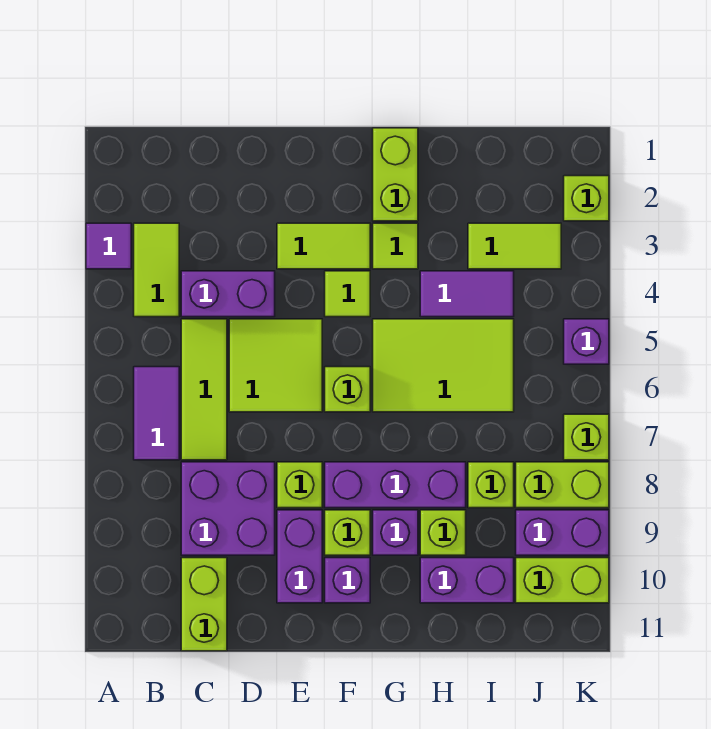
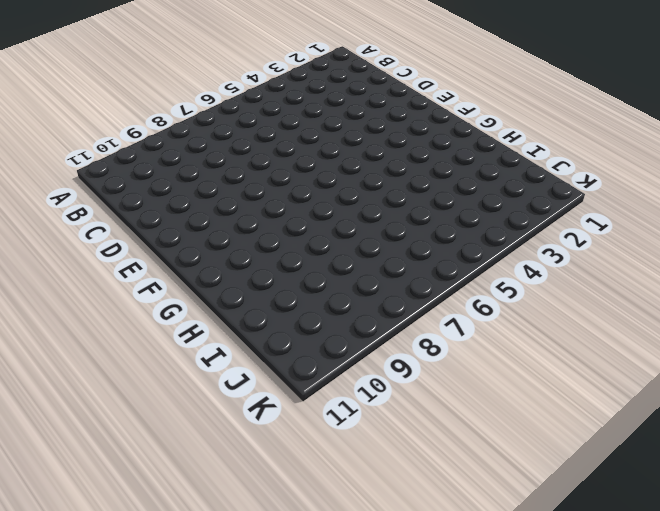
none -> purple 1x1 tile [86,223,131,269]
none -> lime 1x2 tile [134,223,179,317]
none -> purple 1x2 tile [134,367,179,460]
none -> purple 1x2 brick [181,271,275,317]

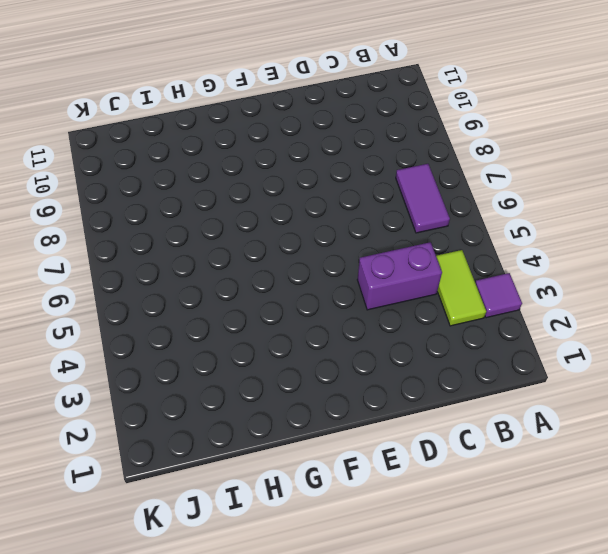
none -> lime 1x3 tile [181,319,227,460]
none -> purple 2x2 brick [181,462,275,555]
none -> lime 1x2 brick [181,558,227,651]
none -> lime 2x2 tile [229,319,322,412]

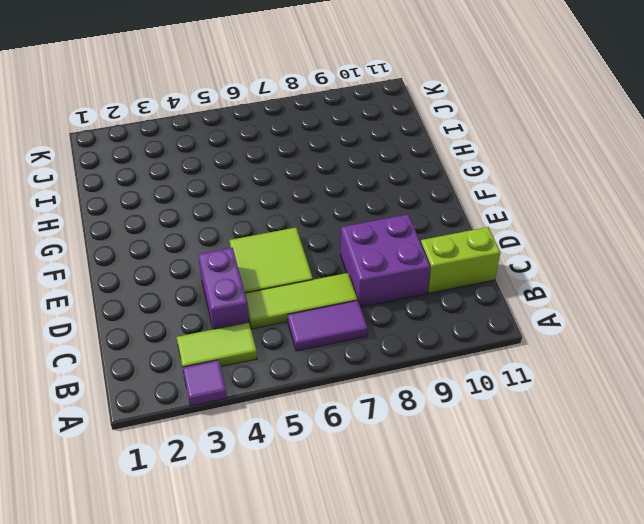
none -> lime 1x2 tile [277,223,370,269]
none -> lime 1x1 brick [277,462,322,508]
none -> purple 1x2 brick [277,510,322,603]
none -> lime 1x1 tile [325,271,370,317]

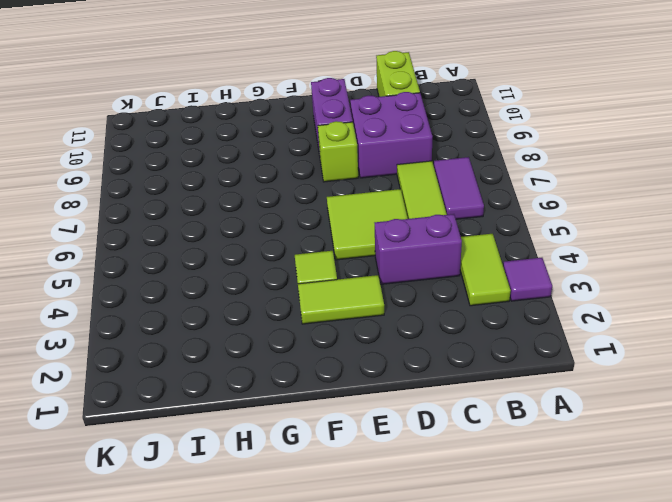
none -> lime 1x1 brick [325,367,370,412]
none -> purple 1x3 brick [325,462,466,508]
none -> lime 1x1 brick [325,510,370,555]
none -> purple 1x1 brick [325,558,370,603]

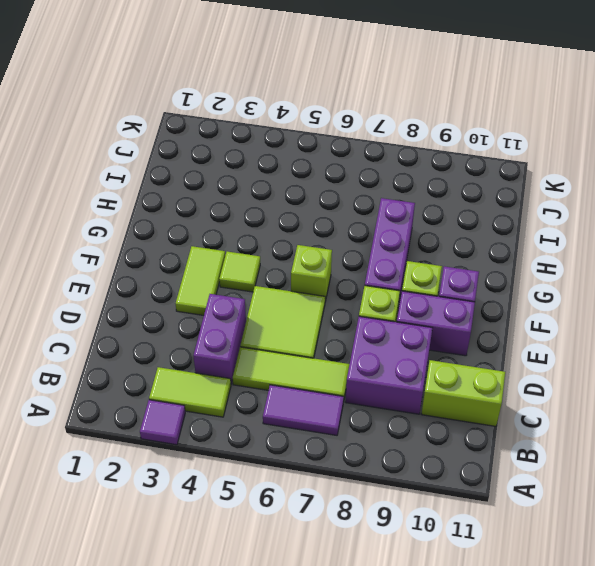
none -> lime 1x2 brick [373,128,418,221]
none -> lime 1x1 tile [373,223,418,269]
none -> lime 2x3 tile [373,319,514,412]
none -> purple 1x1 brick [373,510,418,555]

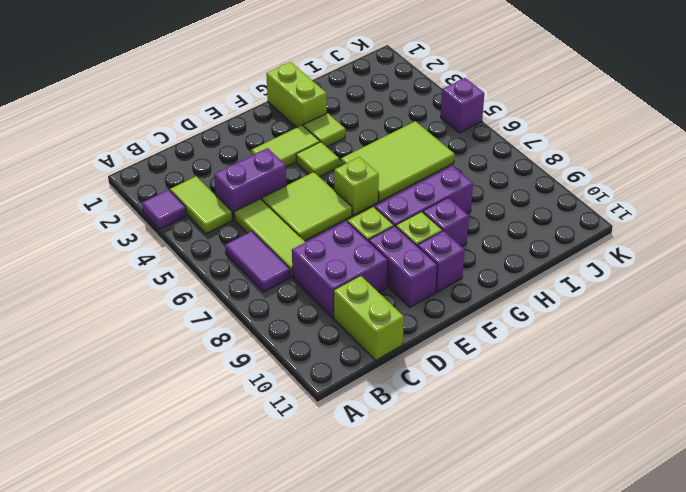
none -> purple 1x2 tile [420,271,514,317]
none -> lime 1x1 brick [420,510,466,555]
none -> purple 1x2 brick [420,558,514,603]
none -> lime 1x2 tile [468,223,561,269]

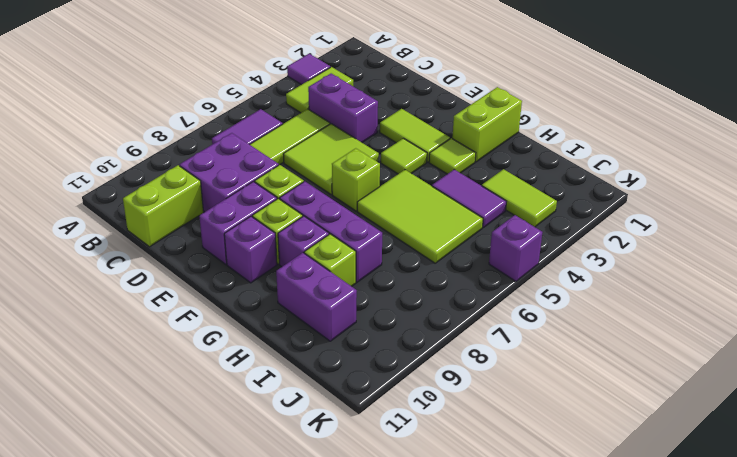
none -> lime 1x1 brick [468,462,514,508]
none -> lime 1x2 brick [516,462,609,508]
none -> purple 1x2 brick [516,510,609,555]
none -> lime 1x2 brick [516,558,609,603]

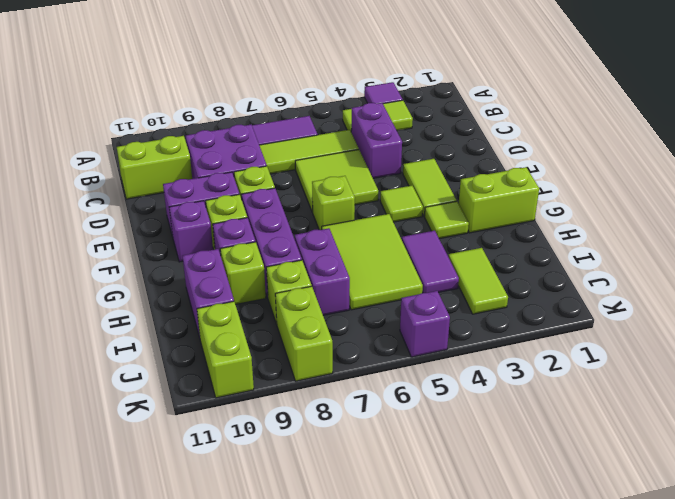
purple 1x2 brick [295,228,350,315] -> purple 1x2 brick moved to [516,510,609,555]
none -> lime 1x1 brick [564,176,609,221]
none -> lime 1x1 brick [564,414,609,460]

